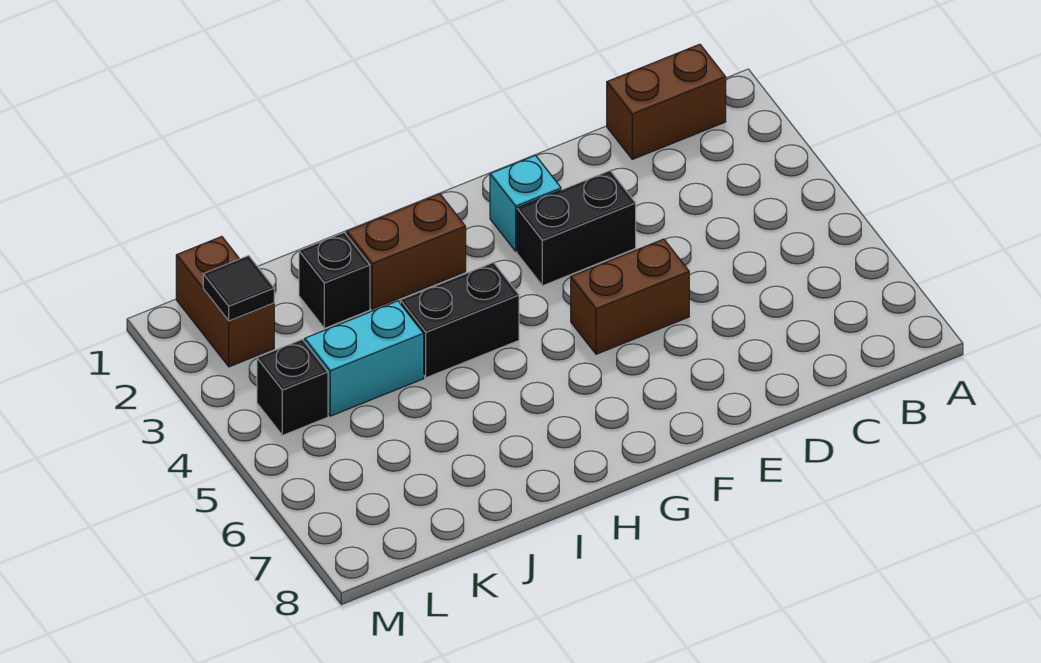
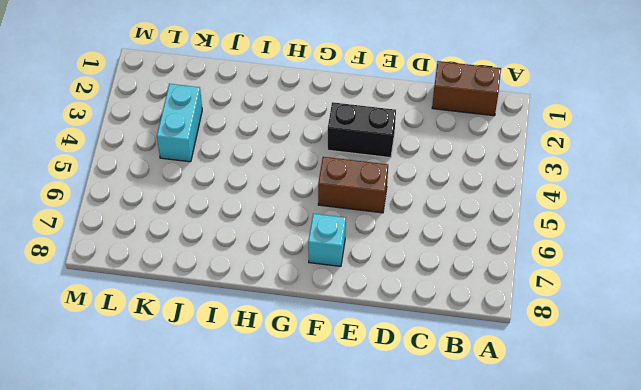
cyan 1x1 brick [308,214,346,266] -> cyan 1x1 brick moved to [490,156,561,251]
cyan 1x2 brick [157,84,202,162] -> cyan 1x2 brick turned to [305,301,424,416]
none -> brown 1x2 brick [347,194,466,309]
none -> black 1x2 brick [400,263,519,378]

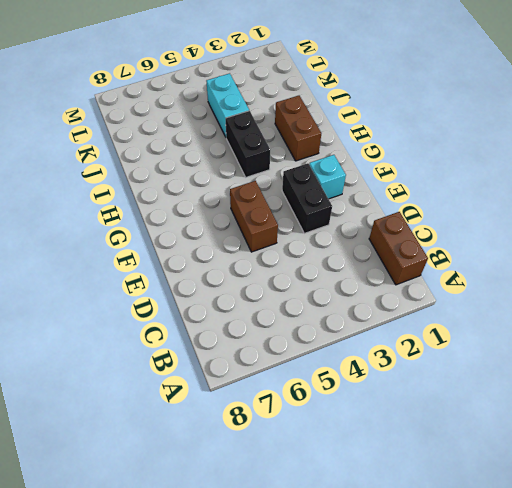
none -> black 1x1 brick [299,232,370,328]
none -> brown 1x2 brick [176,237,274,367]

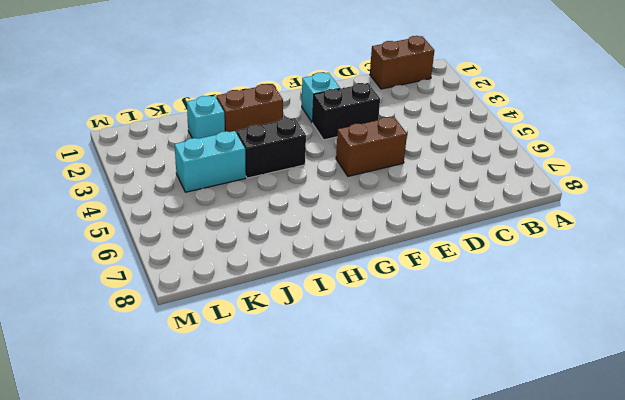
cyan 1x1 brick [187,96,225,139] -> black 1x1 brick [299,232,370,328]
none -> brown 1x2 brick [176,237,274,367]
none -> black 1x1 brick [257,340,328,435]

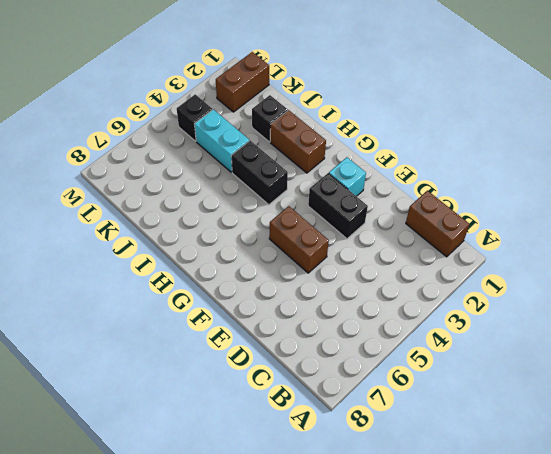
none -> black 1x1 tile [203,256,274,321]

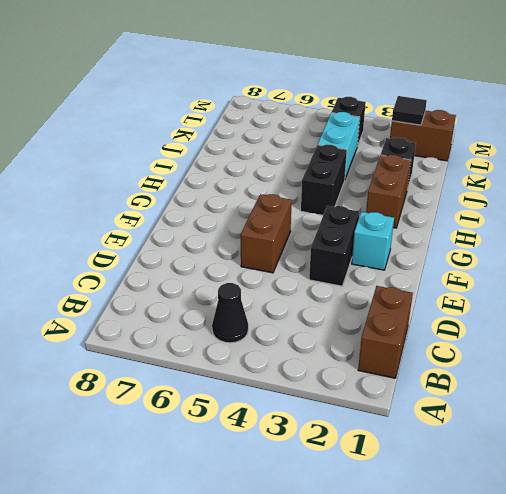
black 1x1 cone [212,283,248,343] -> none

